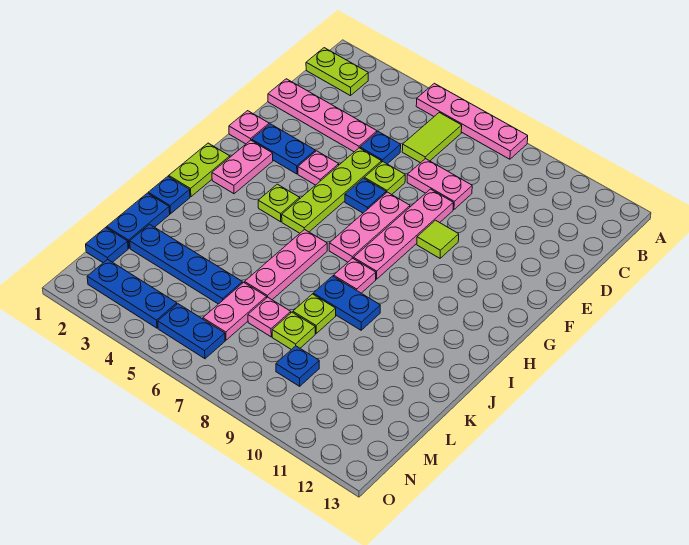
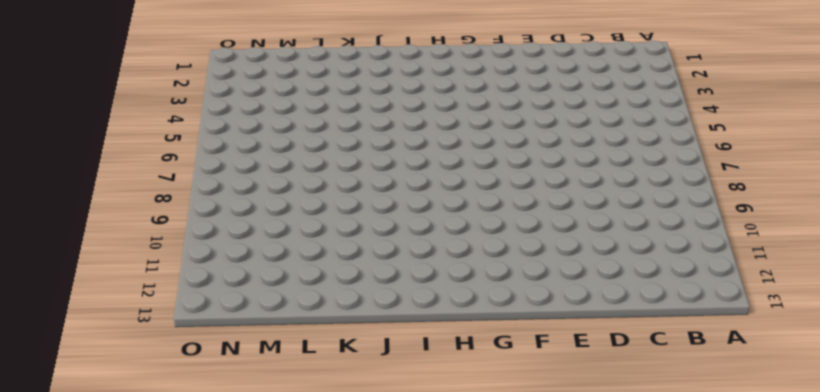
none -> pink 1x4 plate [416,83,528,159]
none -> lime 1x2 plate [306,48,368,96]
none -> lime 1x2 tile [402,113,462,163]
none -> pink 1x4 plate [268,79,377,152]

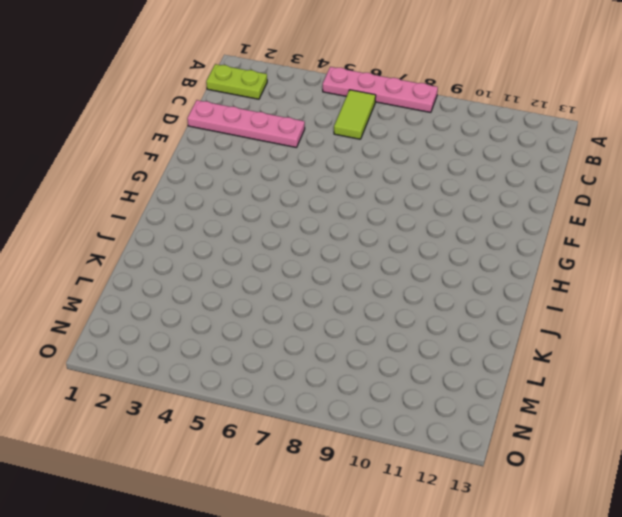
none -> blue 1x1 plate [360,132,401,164]
none -> pink 1x2 plate [407,159,472,210]
none -> lime 1x4 plate [282,148,382,233]
none -> lime 1x1 plate [364,162,405,195]

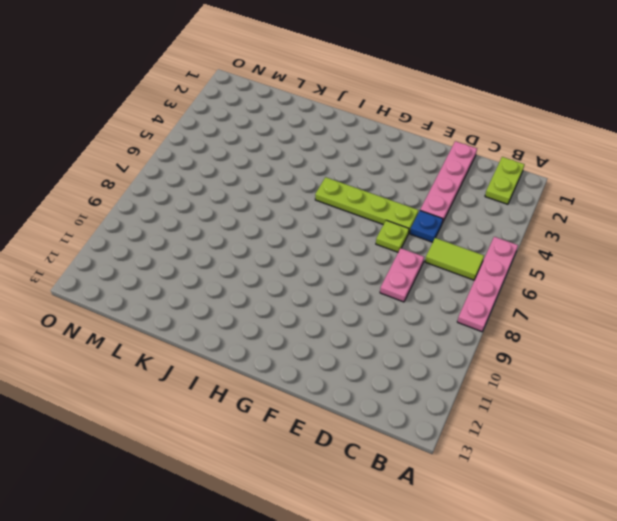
none -> pink 1x4 plate [354,189,453,279]
none -> pink 1x1 plate [229,111,269,144]
none -> blue 1x2 plate [252,124,315,174]
none -> pink 1x1 plate [298,151,339,185]

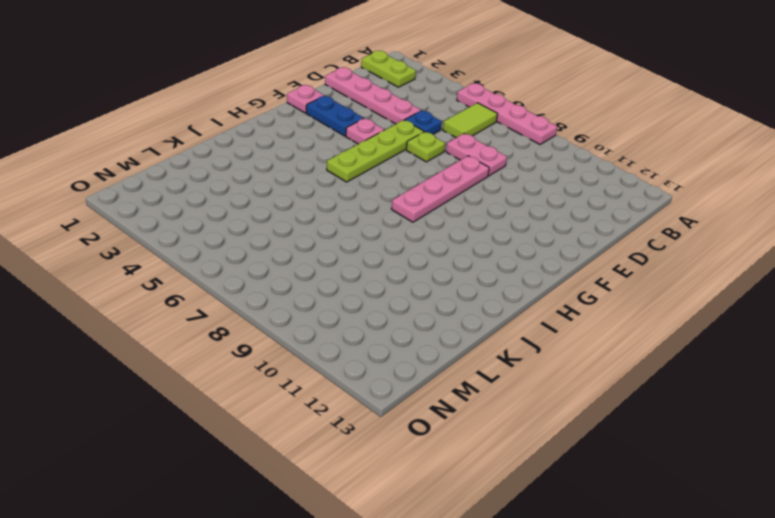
none -> blue 1x1 plate [345,178,386,213]
none -> pink 1x3 plate [329,192,410,262]
none -> lime 1x1 tile [417,220,459,258]
none -> pink 1x2 plate [212,140,273,194]

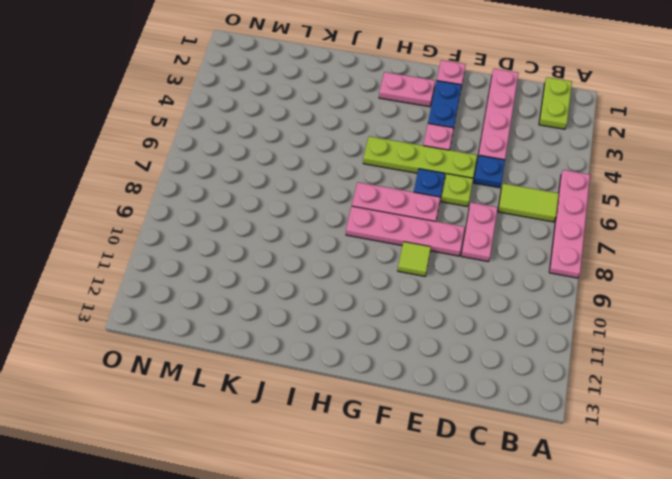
none -> lime 1x2 plate [169,143,230,197]
none -> lime 1x1 plate [258,184,300,222]
none -> pink 1x3 plate [245,229,327,300]
none -> pink 1x1 plate [334,258,376,293]

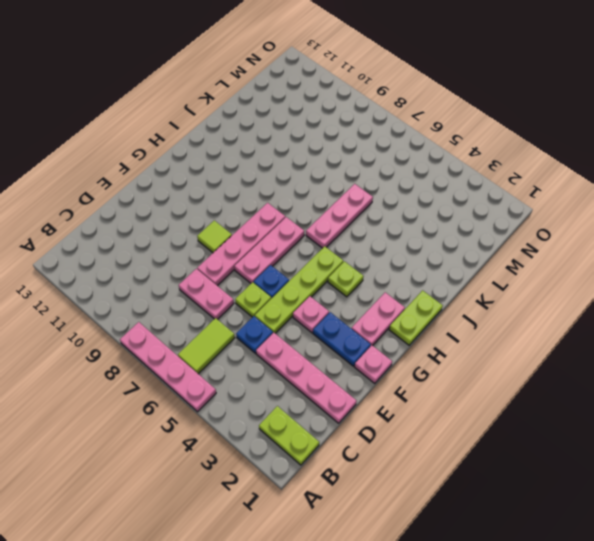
none -> pink 1x1 plate [334,258,376,293]
none -> blue 1x1 plate [148,176,190,214]
none -> blue 1x2 plate [313,276,380,330]
none -> blue 1x2 plate [107,193,170,248]

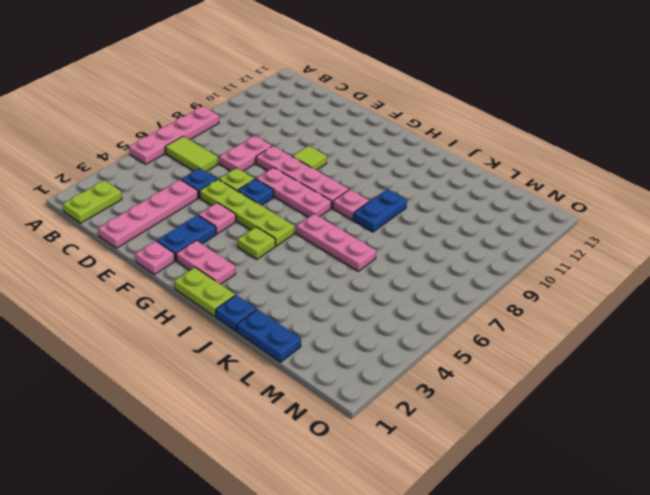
none -> lime 1x1 plate [293,294,336,333]
none -> blue 1x4 plate [130,224,242,304]
none -> pink 1x2 plate [203,282,267,340]
none -> pink 1x1 plate [248,297,291,337]

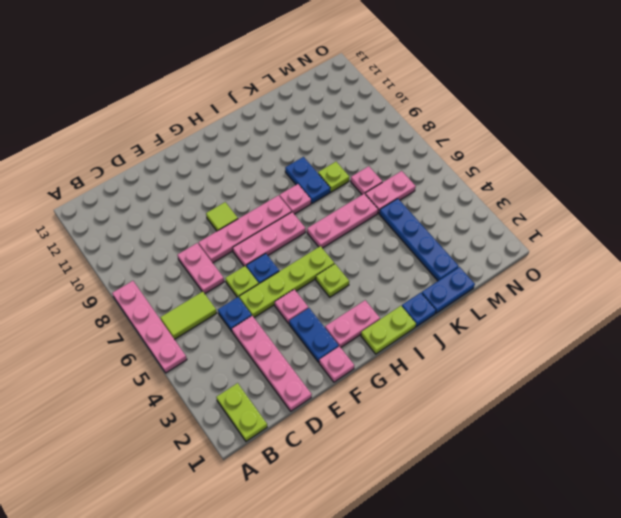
none -> lime 1x1 plate [272,312,315,350]
none -> blue 1x1 plate [86,228,128,263]
none -> blue 1x1 plate [276,346,319,386]
none -> blue 1x3 plate [87,259,177,328]

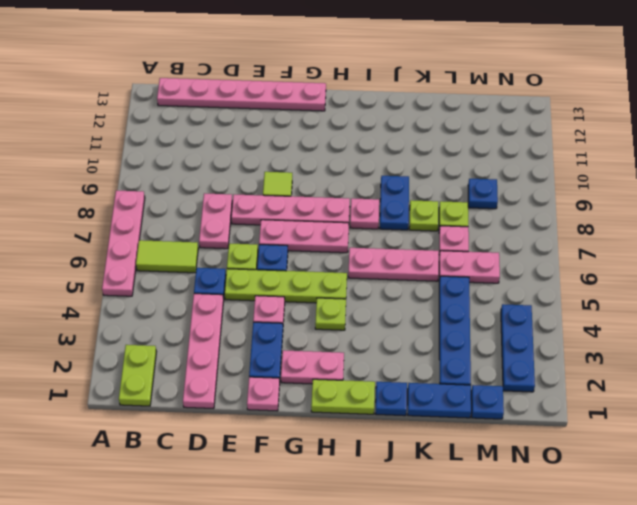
pink 1x6 plate [157,78,326,111] -> none
none -> blue 1x2 plate [158,304,225,359]

